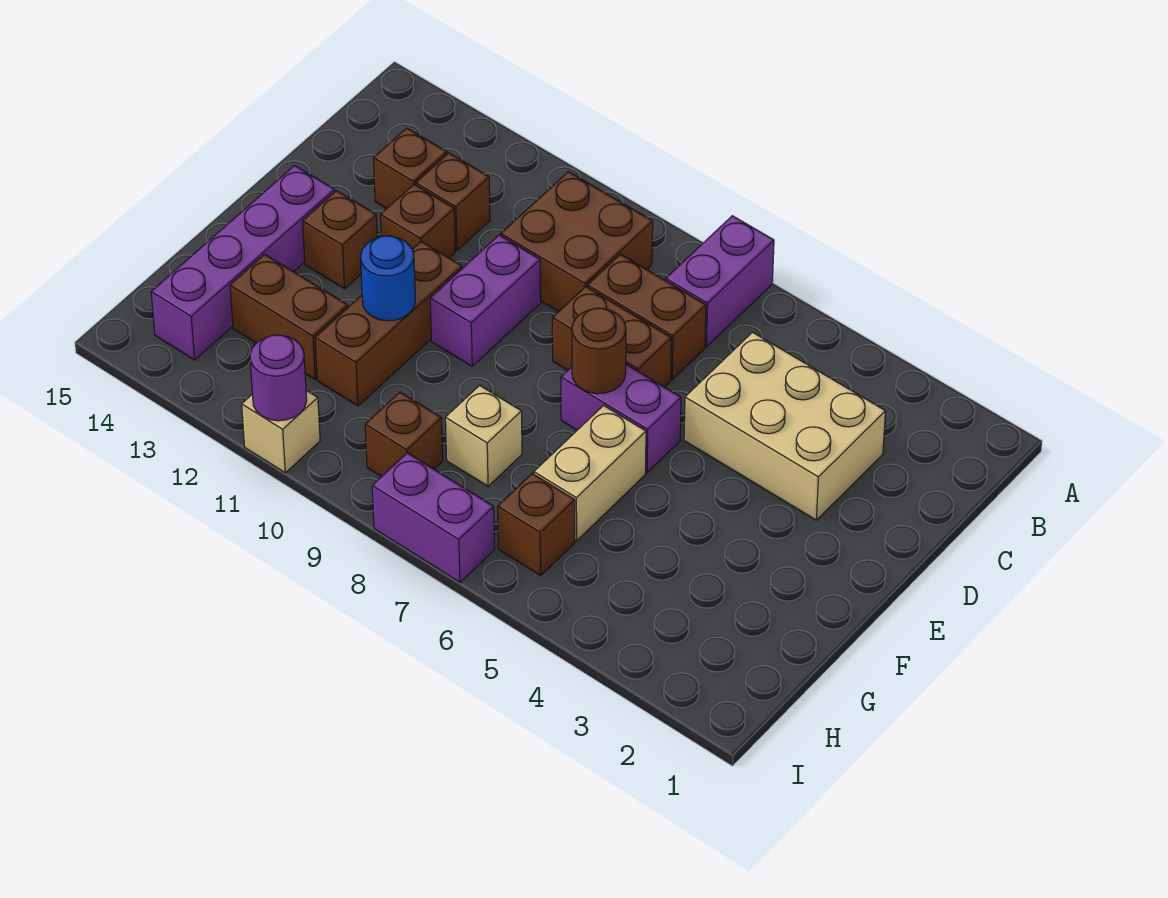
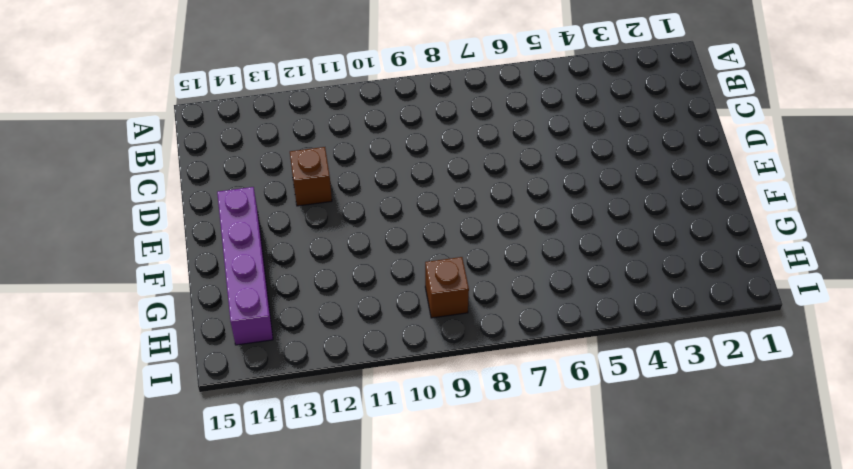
none -> purple 1x2 brick [666,216,774,347]
none -> brown 2x2 brick [501,172,653,311]
none -> tan 2x3 brick [684,332,885,520]

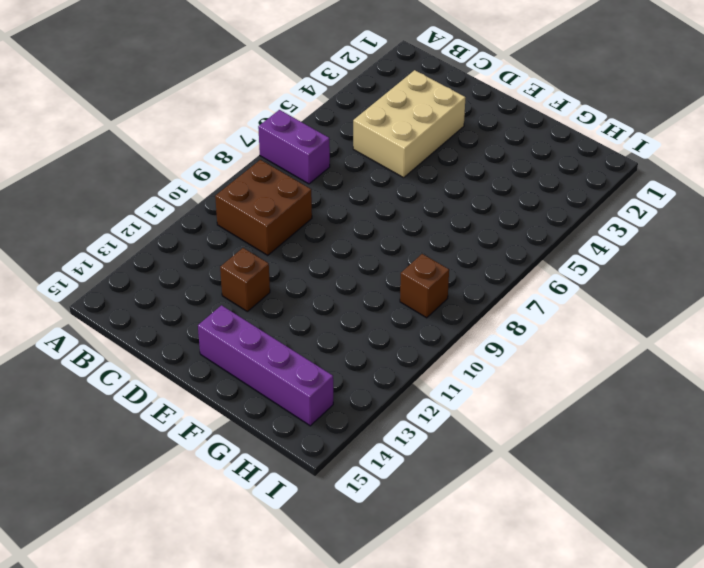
none -> brown 1x2 brick [587,254,706,379]
none -> brown 1x1 brick [416,153,490,250]
none -> brown 1x1 brick [373,128,447,209]

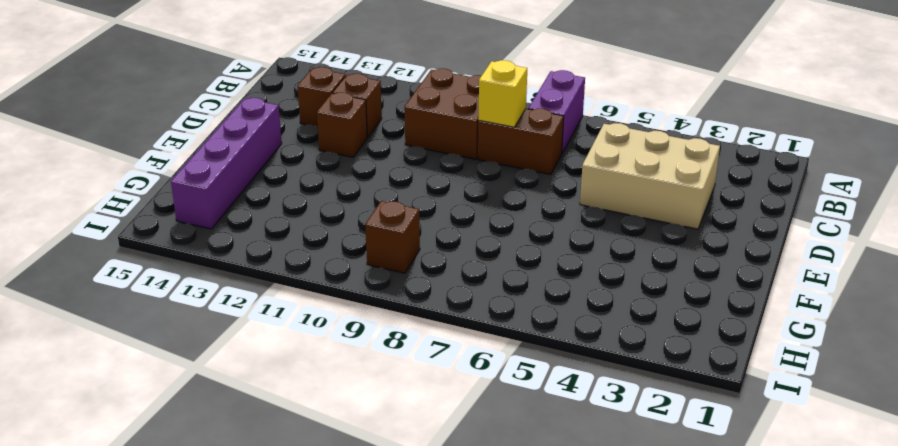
yellow 1x1 brick [478,60,527,127] -> none
none -> brown 1x2 brick [552,287,671,387]
none -> purple 1x2 brick [430,235,541,366]
none -> purple 1x2 brick [561,365,681,473]

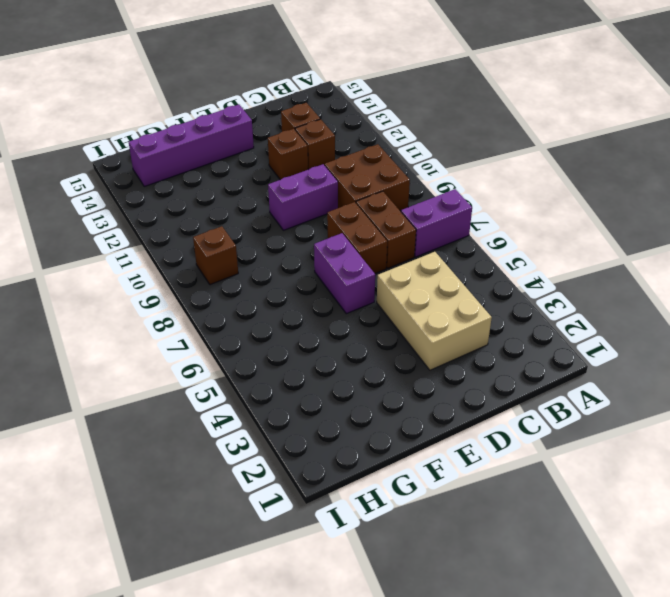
none -> brown 1x3 brick [315,242,462,406]
none -> brown 1x1 brick [302,191,377,289]
none -> tan 1x2 brick [534,406,646,541]

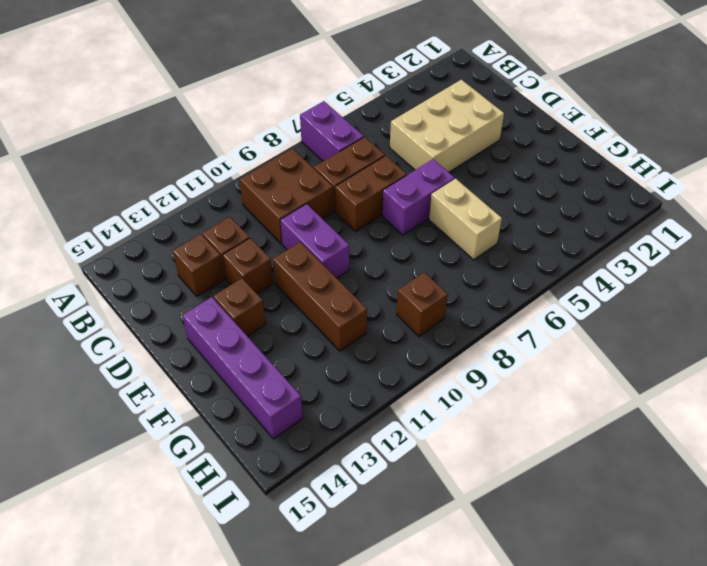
none -> tan 1x1 brick [445,385,522,486]
none -> brown 1x2 brick [230,254,348,379]
none -> brown 1x1 brick [498,473,575,575]

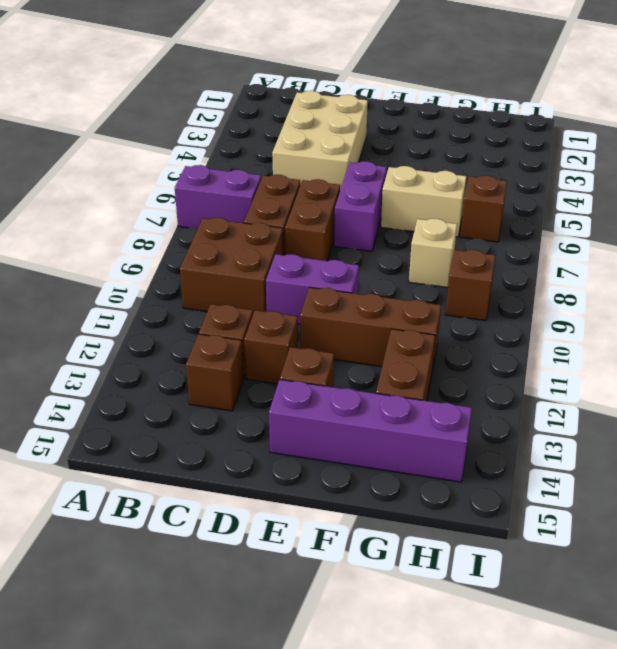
none -> purple 1x2 brick [372,453,495,582]
none -> tan 1x1 brick [242,390,320,473]
none -> brown 1x1 round brick [572,308,626,394]

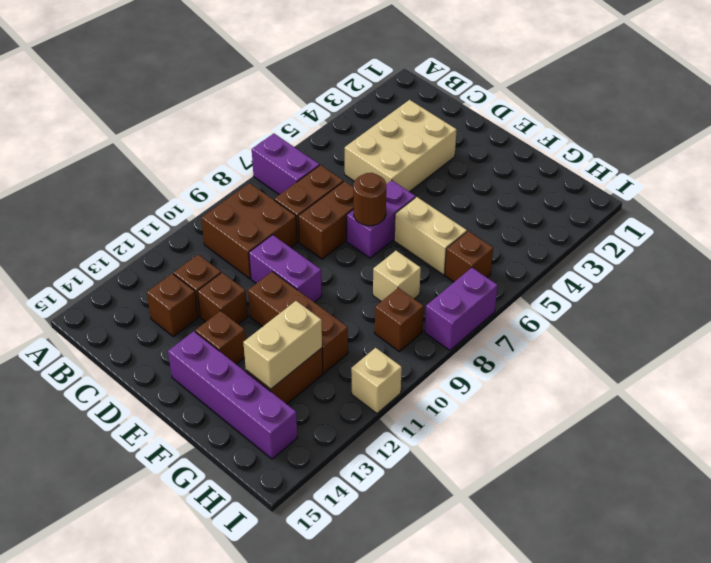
tan 1x2 brick [243,301,322,389] -> none
none -> blue 1x1 round brick [360,236,415,321]
none -> purple 1x1 round brick [250,335,307,421]

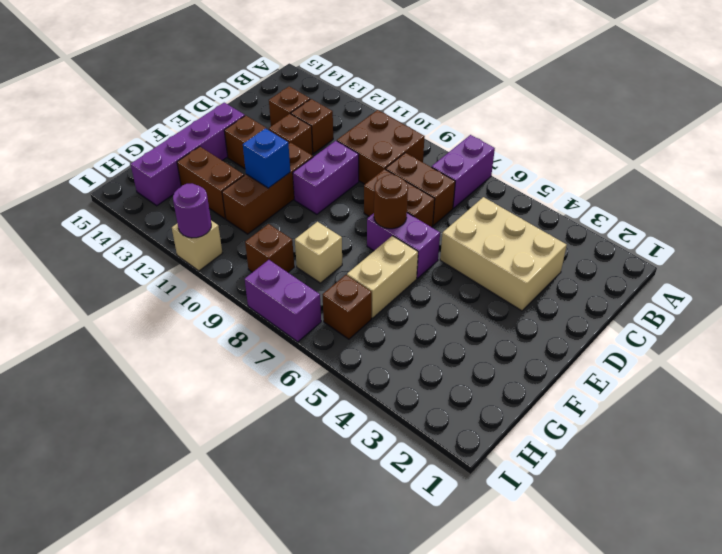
blue 1x1 brick [243,129,290,188] -> blue 1x1 round brick [360,236,415,321]

